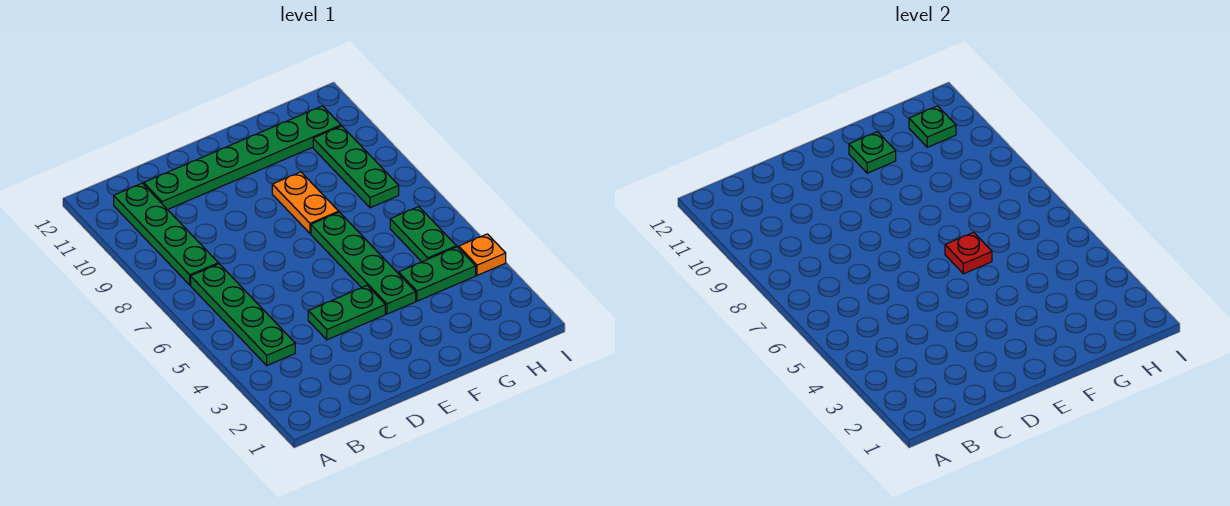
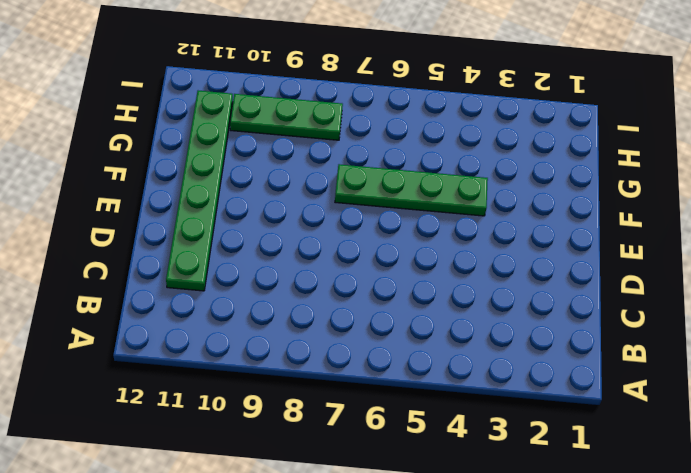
none -> green 1x4 plate [191,264,295,365]
none -> green 1x4 plate [114,183,218,285]
none -> green 1x2 plate [308,286,385,340]

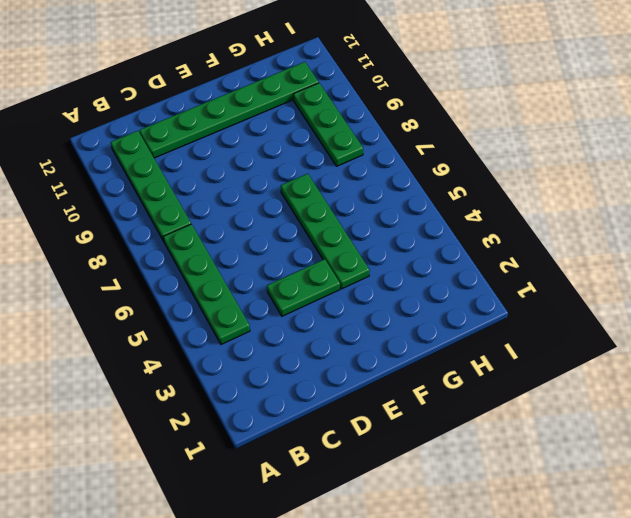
none -> orange 1x2 plate [272,172,339,233]
none -> green 1x2 plate [399,247,476,301]
none -> green 1x2 plate [390,207,456,262]

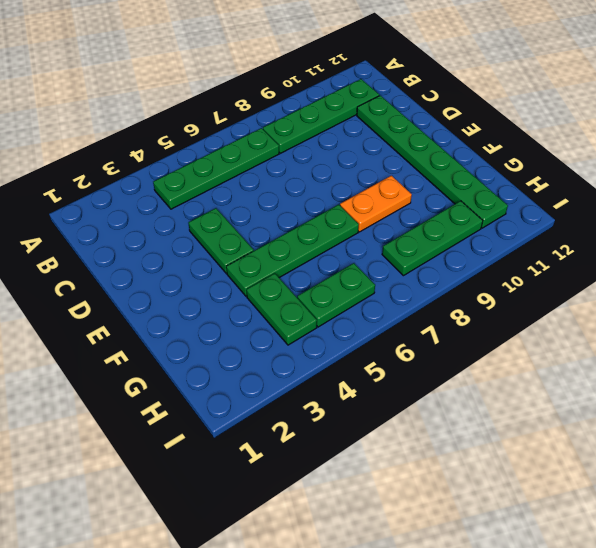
none -> orange 1x1 plate [459,234,506,275]
none -> red 1x1 plate [945,232,992,274]
none -> green 1x1 plate [849,132,896,173]

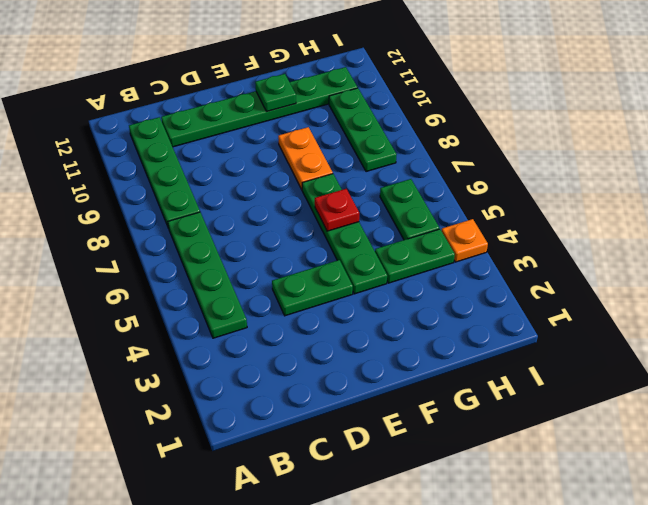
none -> green 1x1 plate [909,106,956,147]

